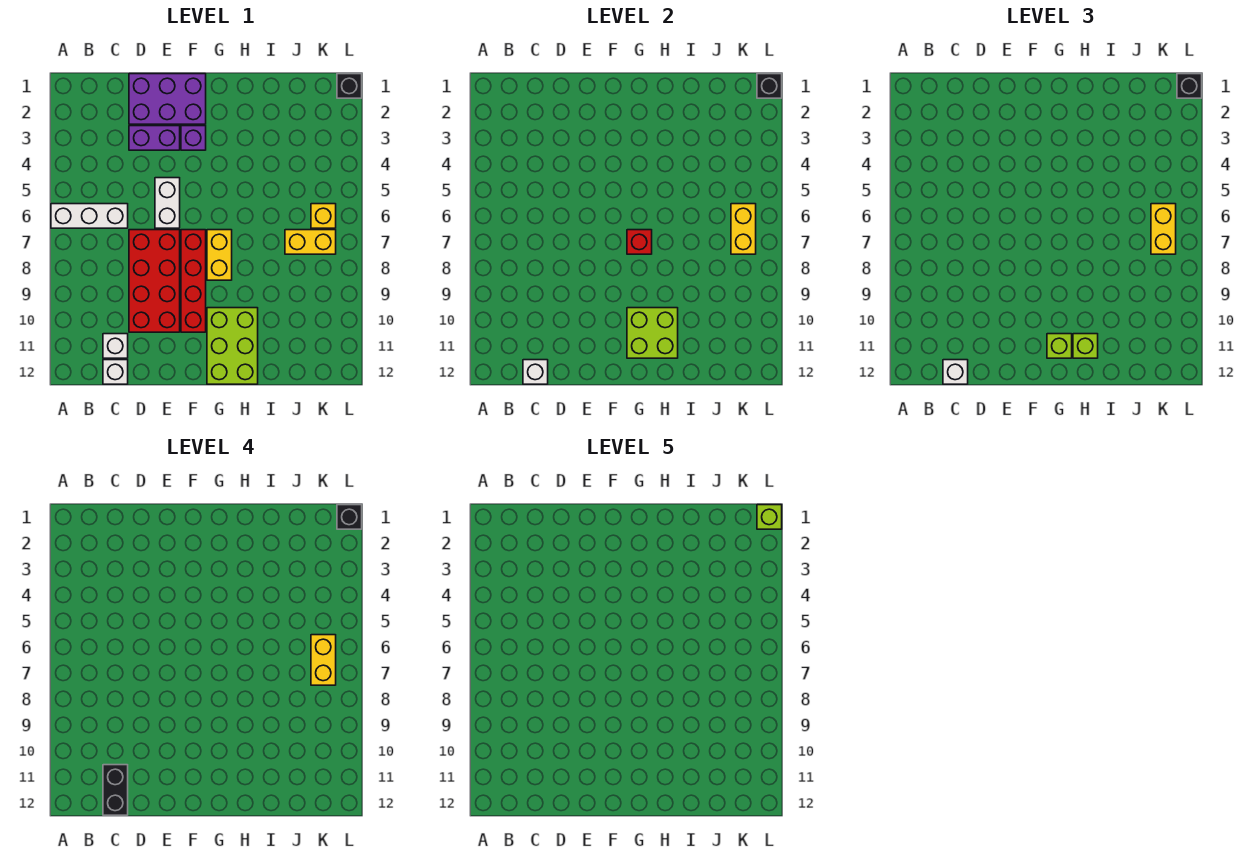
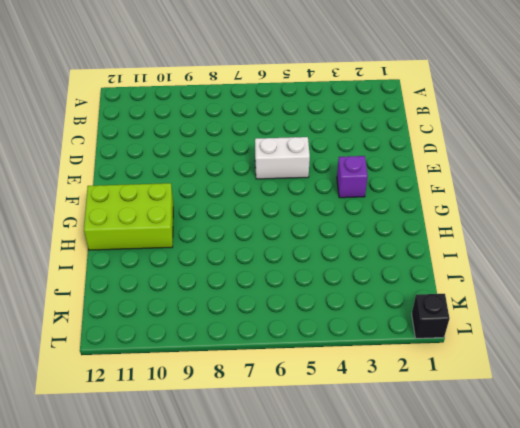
none -> white 1x3 brick [51,204,128,228]
none -> white 1x1 brick [103,334,128,358]
none -> white 1x1 brick [103,360,128,384]

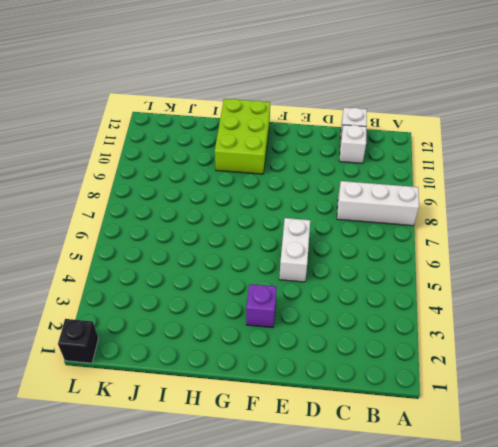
white 1x3 brick [337,181,419,226] -> white 1x3 brick moved to [51,204,128,228]
none -> purple 2x3 brick [129,74,206,124]
none -> purple 1x2 brick [129,126,180,150]
none -> red 2x4 brick [129,230,180,332]

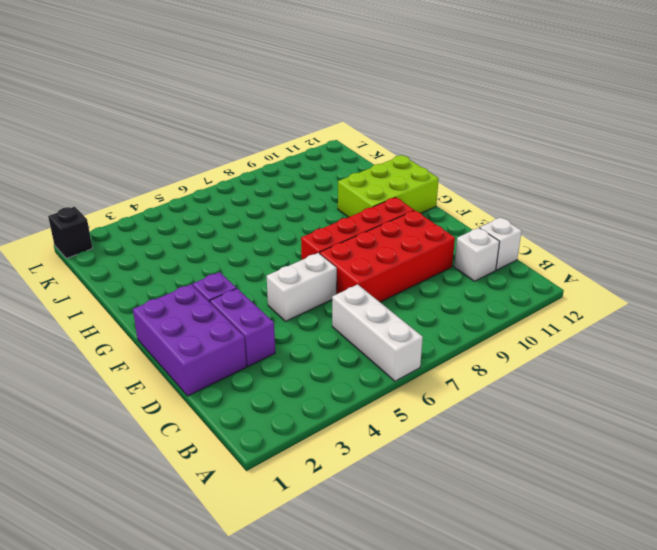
none -> yellow 1x2 brick [207,230,232,280]
none -> yellow 1x2 brick [285,230,336,254]
none -> yellow 1x1 brick [311,204,336,228]

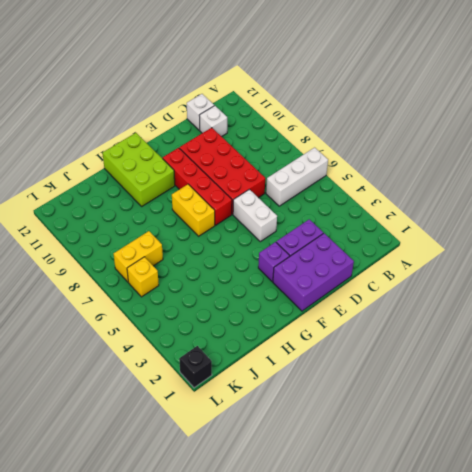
none -> white 1x1 brick [523,360,548,384]
none -> red 1x1 brick [627,230,652,254]
none -> lime 2x2 brick [627,308,678,358]

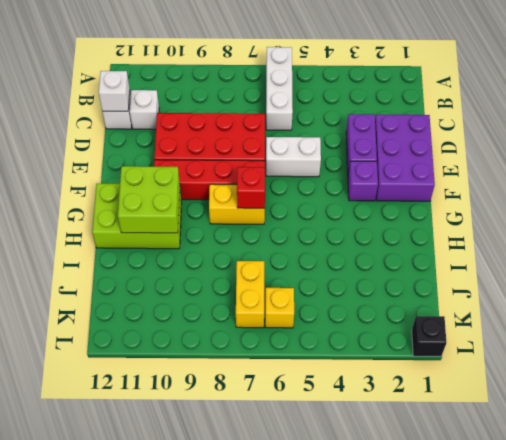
none -> yellow 1x2 brick [731,204,756,254]
none -> black 1x1 brick [757,74,782,98]
none -> white 1x1 brick [943,360,968,384]

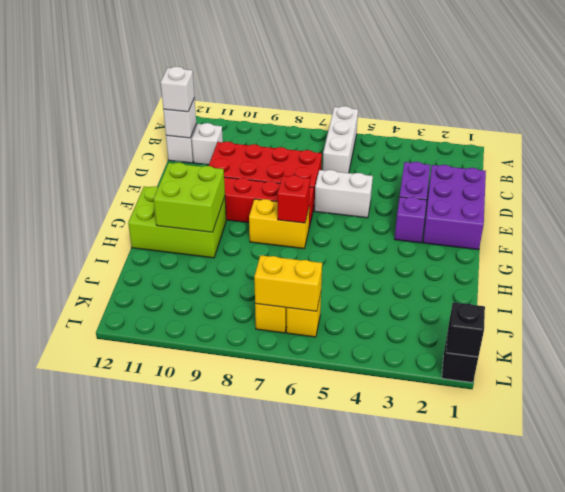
none -> lime 1x1 brick [1047,334,1072,358]
none -> lime 1x1 brick [1073,334,1098,358]
none -> yellow 1x2 brick [1151,204,1176,254]

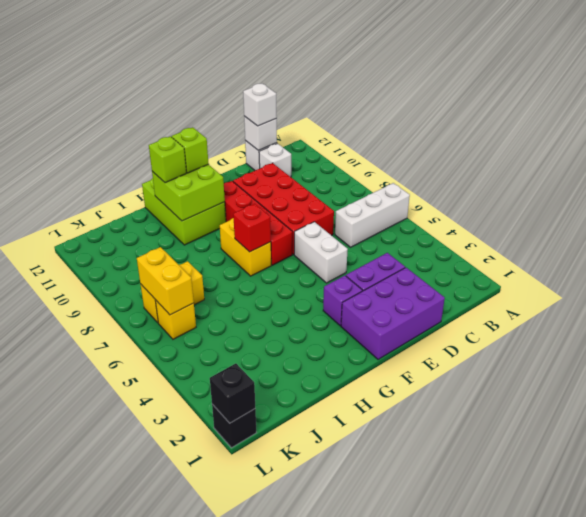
none -> yellow 1x2 brick [1151,204,1176,254]
none -> black 1x1 brick [1177,74,1202,98]
none -> black 1x2 brick [103,765,128,815]

